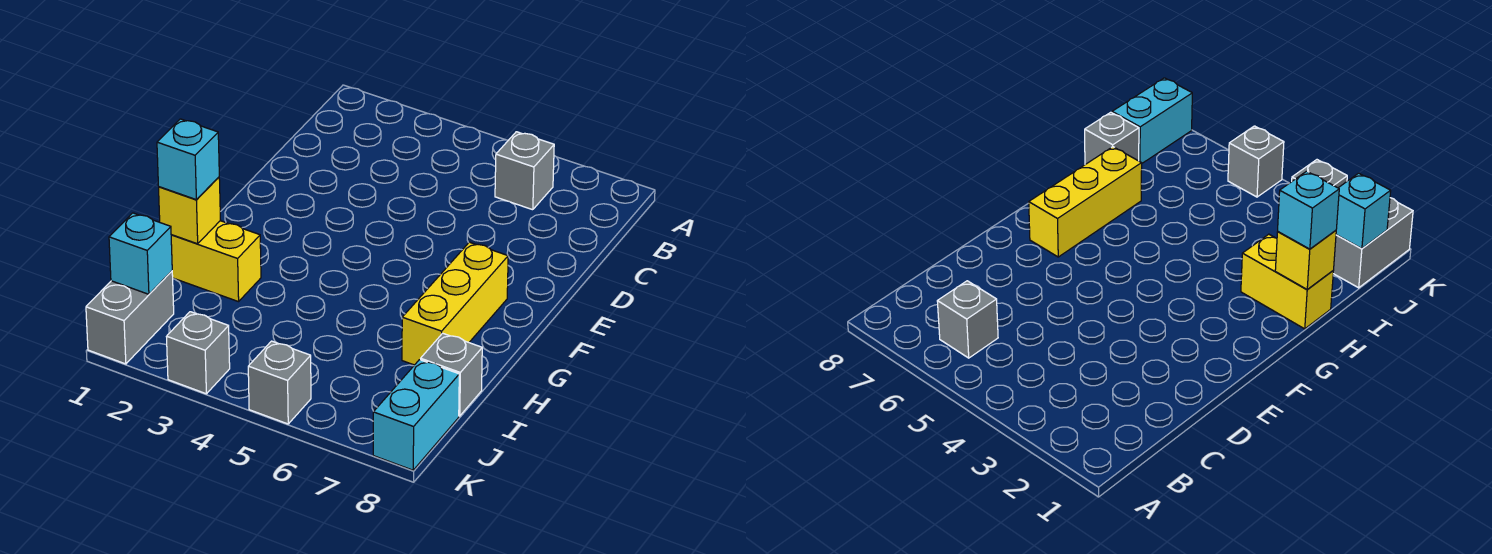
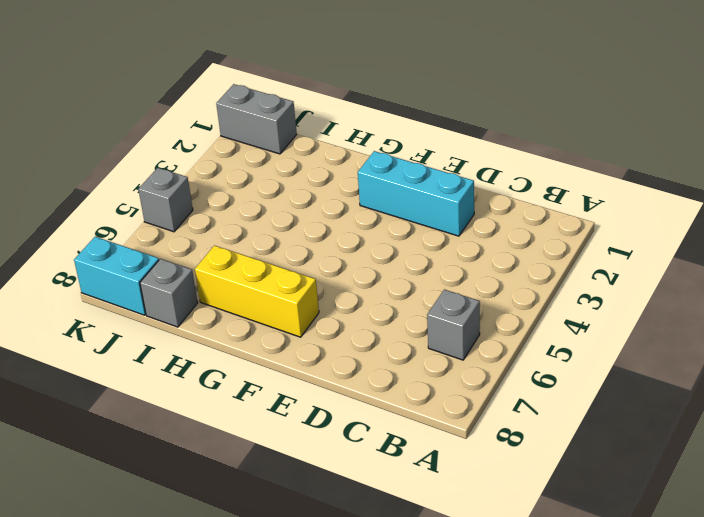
cyan 1x3 brick [358,151,474,236] -> none
none -> yellow 1x2 brick [171,221,261,302]
none -> grey 1x1 brick [166,312,230,394]

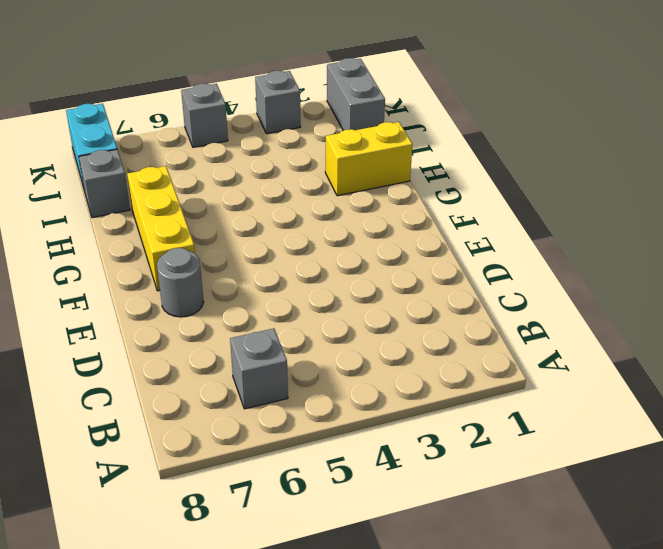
grey 1x1 round brick [157,248,204,317] -> none
none -> yellow 1x1 brick [159,177,220,244]
none -> cyan 1x1 brick [109,213,172,294]

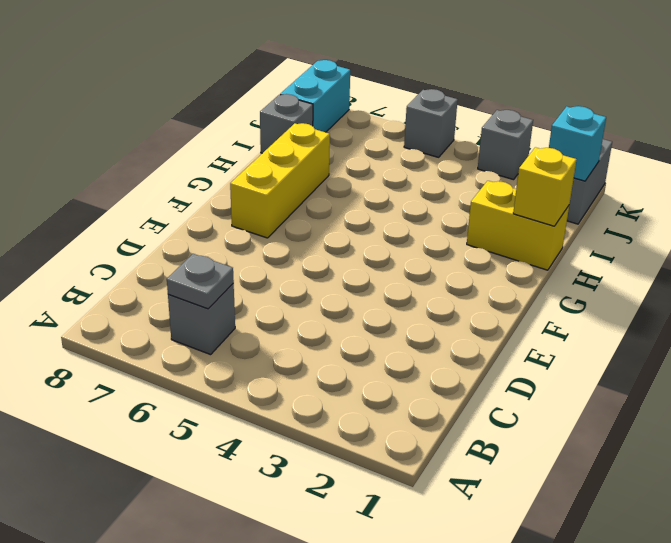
grey 1x1 plate [167,254,234,309] -> none
none -> cyan 1x1 brick [157,119,219,199]

